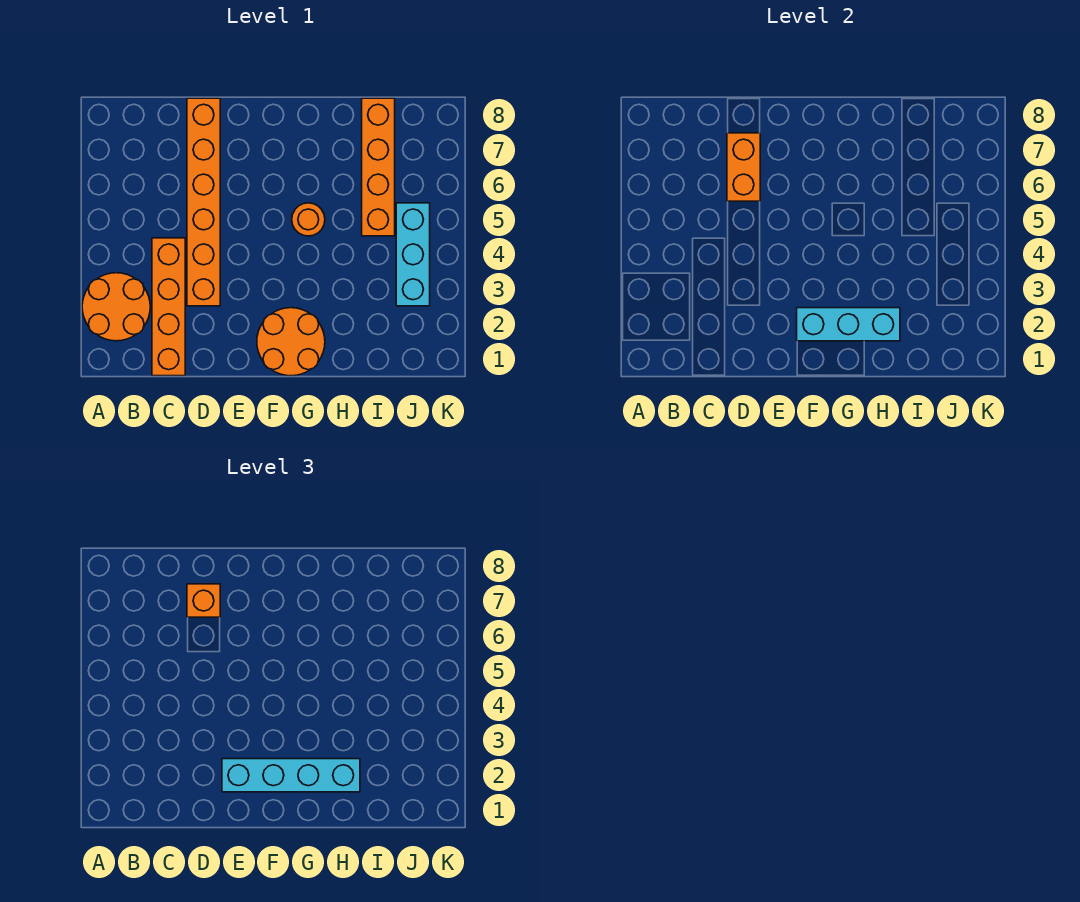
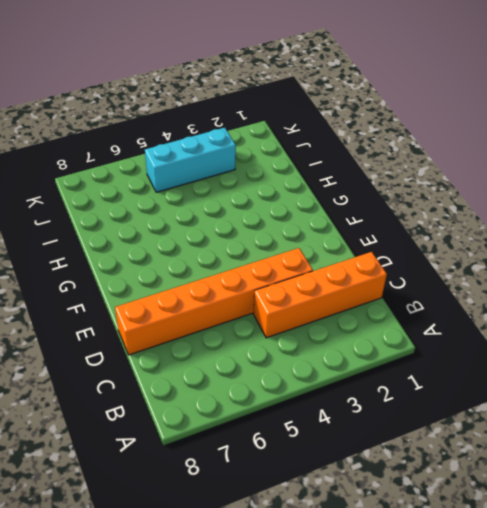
none -> orange 2x2 round brick [82,273,150,341]
none -> orange 2x2 round brick [257,308,325,376]

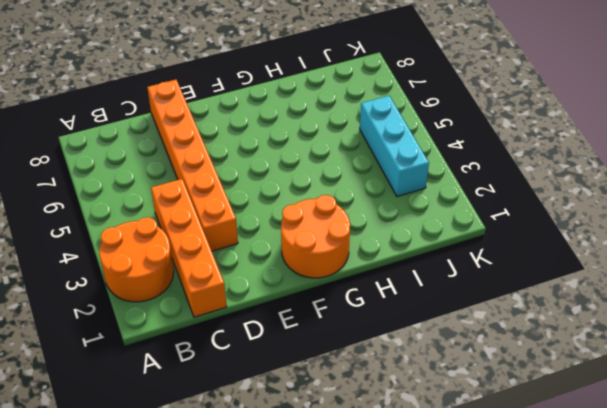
none -> orange 1x1 round brick [292,203,325,236]
none -> orange 1x4 brick [362,98,395,236]

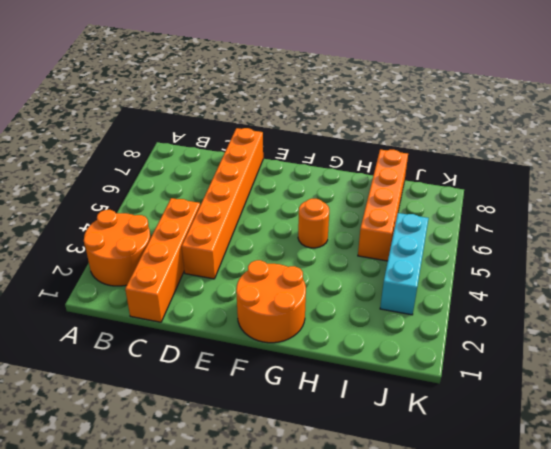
none -> orange 1x2 brick [727,133,760,201]
none -> cyan 1x3 brick [797,308,900,341]

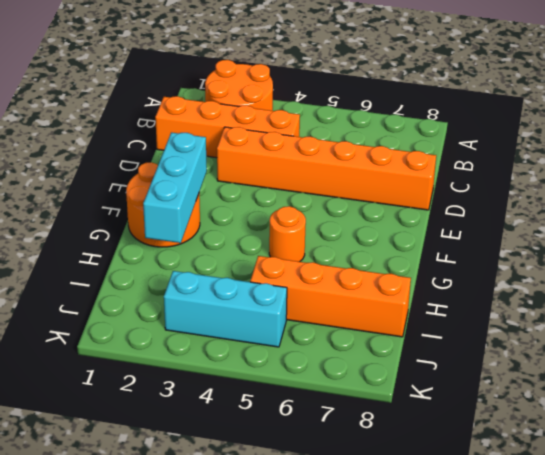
none -> orange 1x2 brick [727,133,760,201]
none -> orange 1x1 brick [187,584,220,617]

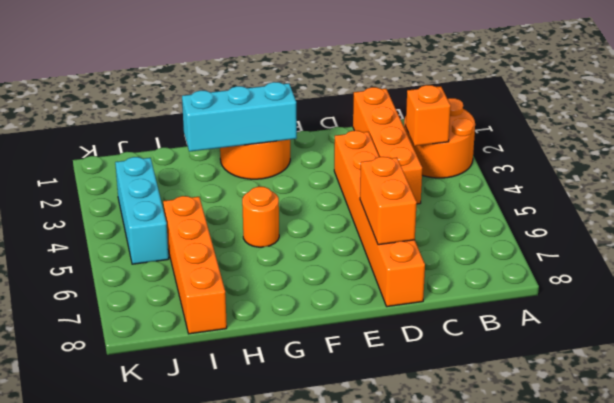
orange 1x1 brick [406,85,451,146] -> orange 1x1 brick moved to [187,584,220,617]
none -> cyan 1x4 brick [222,759,360,792]

